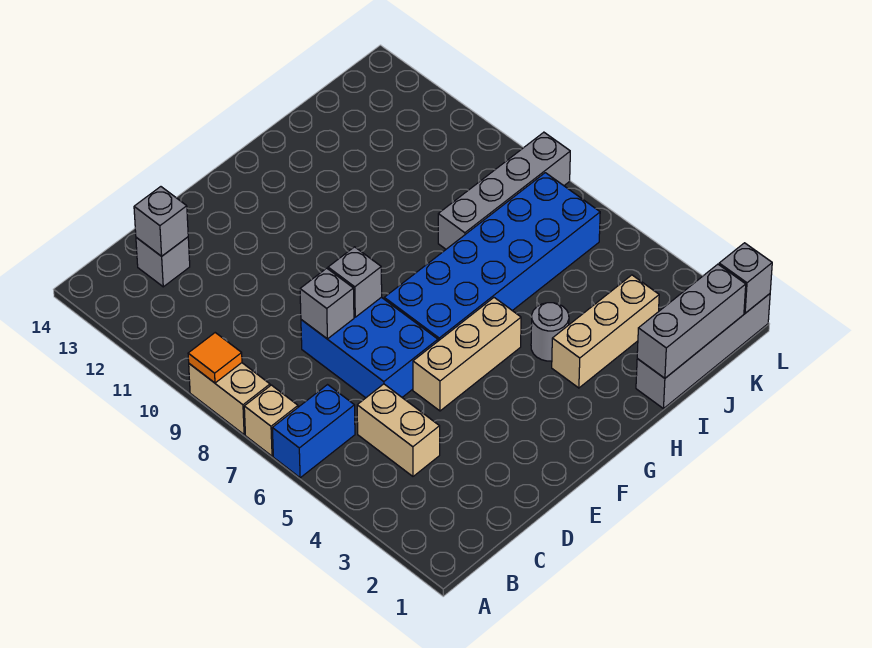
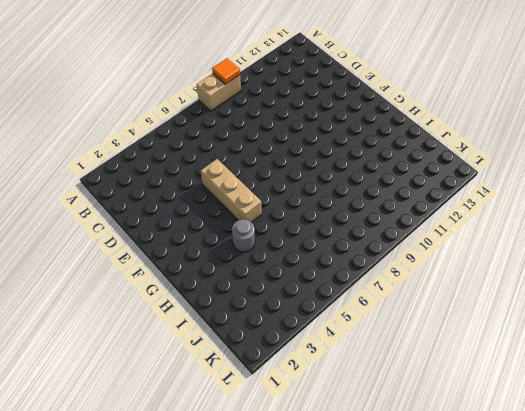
none -> blue 1x2 brick [272,385,355,478]
none -> tan 1x1 brick [244,385,298,456]
none -> tan 1x2 brick [357,384,440,476]

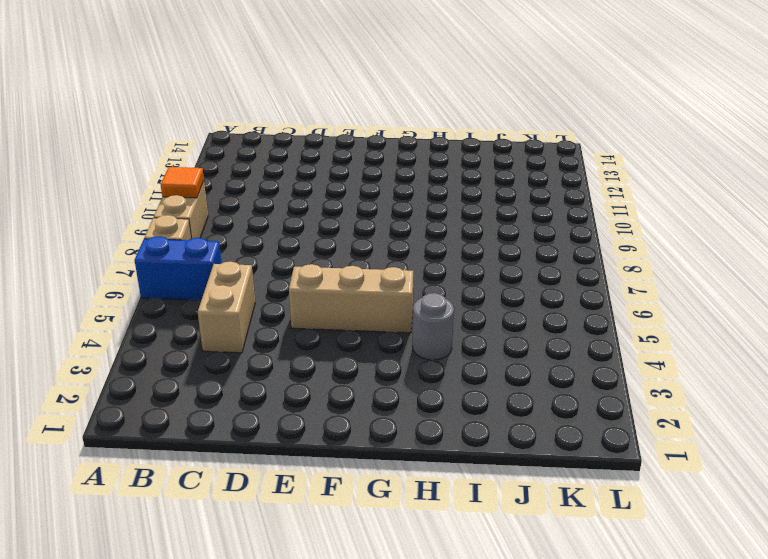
none -> grey 1x1 brick [136,237,190,287]
none -> blue 2x3 brick [301,297,438,398]
none -> blue 2x6 brick [384,173,600,341]

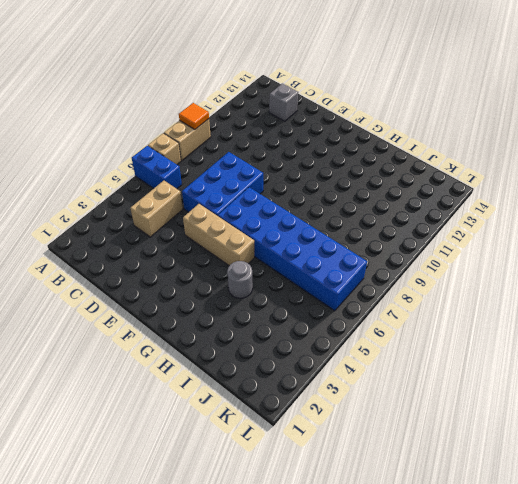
none -> tan 1x3 brick [552,275,659,388]
none -> grey 1x4 brick [636,294,770,409]
none -> grey 1x4 brick [438,132,570,249]

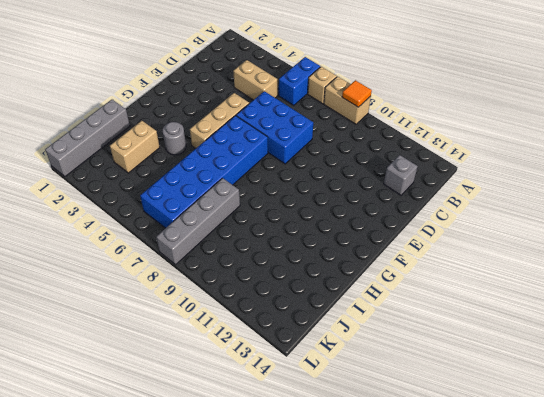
tan 1x2 brick [110,121,160,173] -> tan 1x3 brick [552,275,659,388]
none -> grey 1x1 brick [134,187,188,256]
none -> grey 1x1 brick [300,268,354,339]
none -> grey 1x1 brick [328,247,382,317]

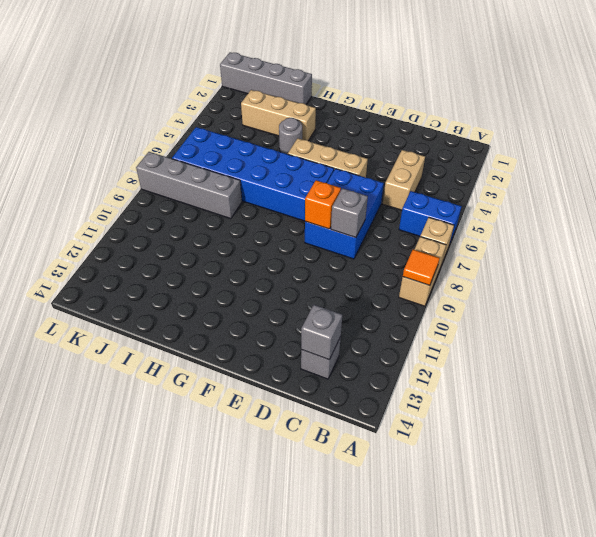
orange 1x1 brick [305,180,341,229] -> grey 1x1 brick [328,247,382,317]
none -> grey 1x3 brick [637,264,746,378]
none -> grey 1x1 brick [719,243,772,313]

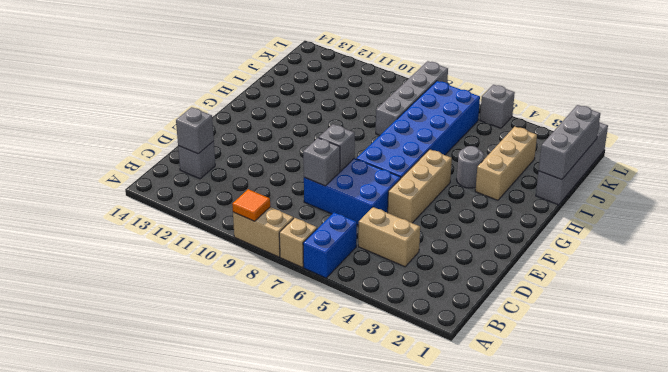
grey 1x1 brick [480,85,515,128] -> grey 1x1 brick moved to [719,243,772,313]

